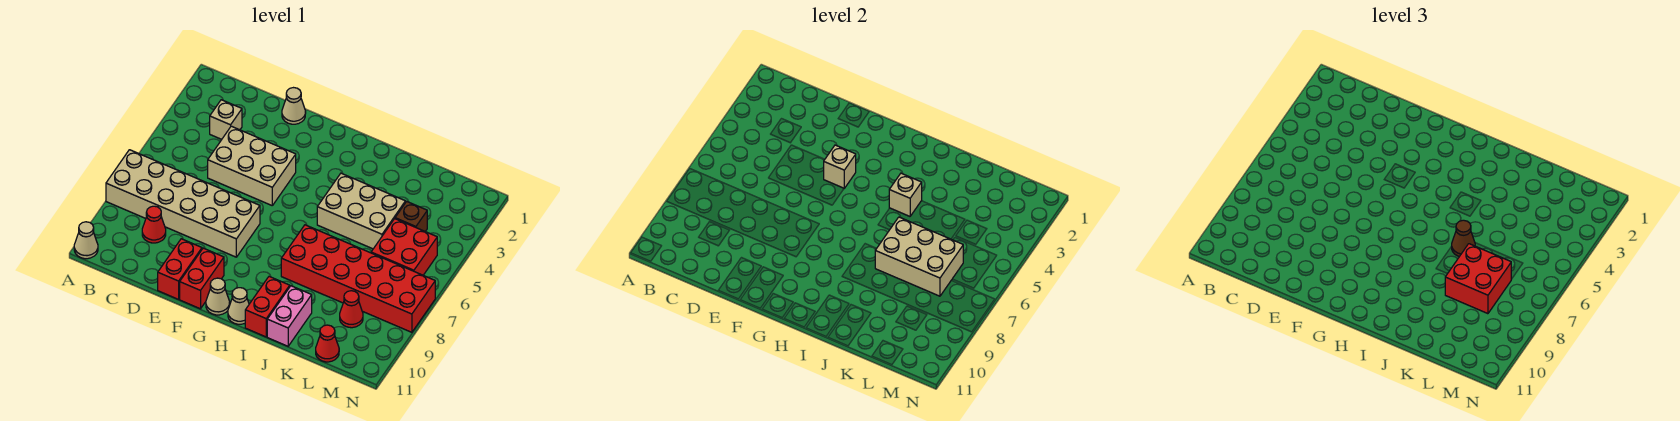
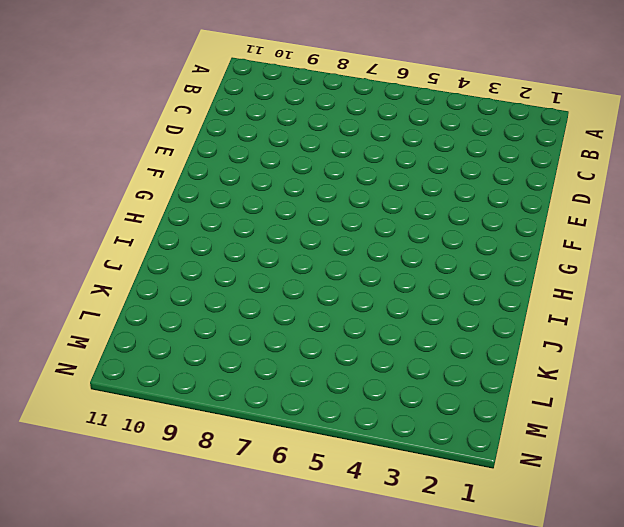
none -> tan 2x6 brick [106,150,260,257]
none -> tan 1x1 cone [74,222,98,259]
none -> tan 1x1 brick [210,100,242,139]

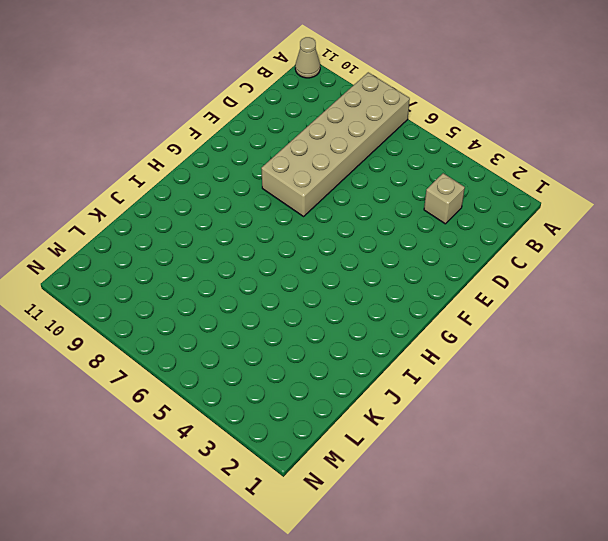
none -> red 1x1 cone [142,206,166,243]
none -> tan 2x3 brick [208,126,296,205]
none -> tan 1x1 cone [282,88,306,124]

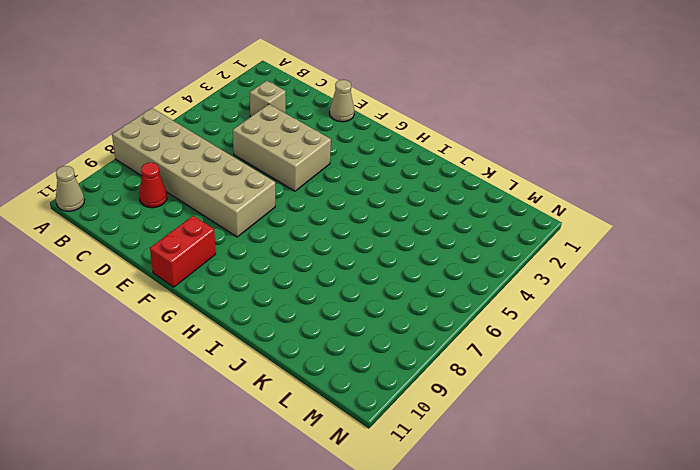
none -> red 1x2 brick [158,239,202,299]
none -> tan 1x1 cone [206,278,230,315]
none -> tan 1x1 cone [228,288,249,324]

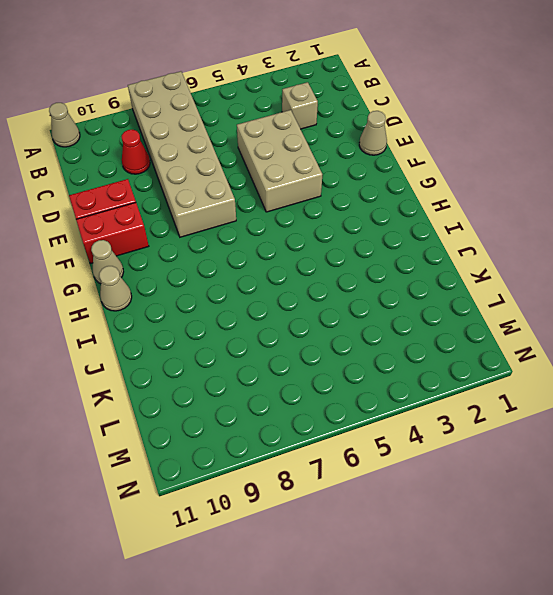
none -> tan 2x3 brick [317,173,405,249]
none -> red 2x6 brick [281,225,435,332]
none -> red 1x2 brick [245,277,290,337]

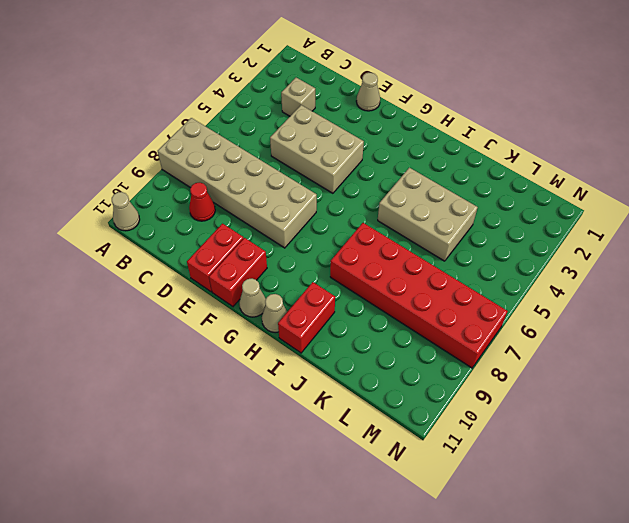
none -> pink 1x2 brick [267,286,312,346]
none -> brown 1x1 brick [395,201,427,231]
none -> red 2x2 brick [371,219,437,275]

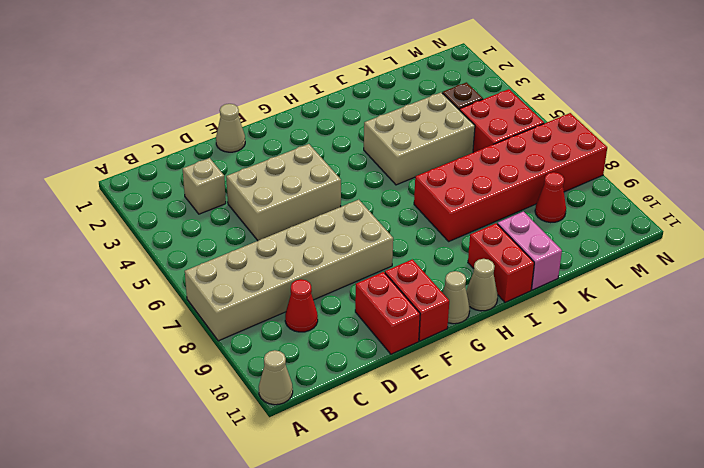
none -> red 1x1 cone [316,325,339,362]
none -> tan 1x1 brick [824,145,856,188]
none -> tan 1x1 brick [889,173,922,216]

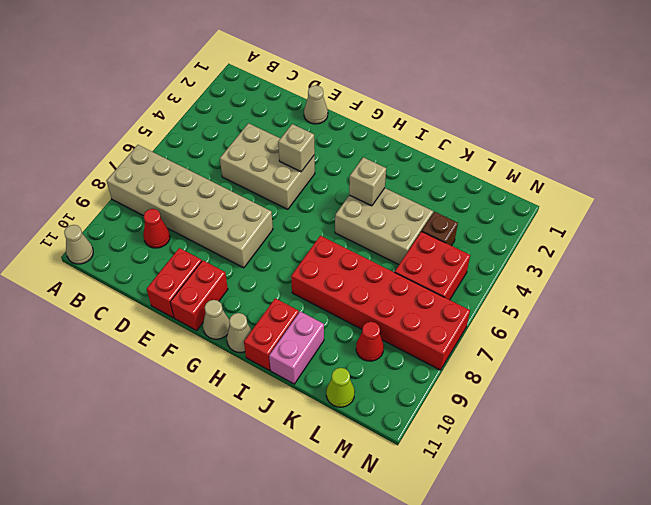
lime 1x1 cone [326,368,355,407] -> red 1x1 cone [316,325,339,362]
none -> tan 1x1 brick [210,100,242,139]
none -> tan 2x3 brick [875,217,963,296]
none -> brown 1x1 cone [1452,220,1475,256]

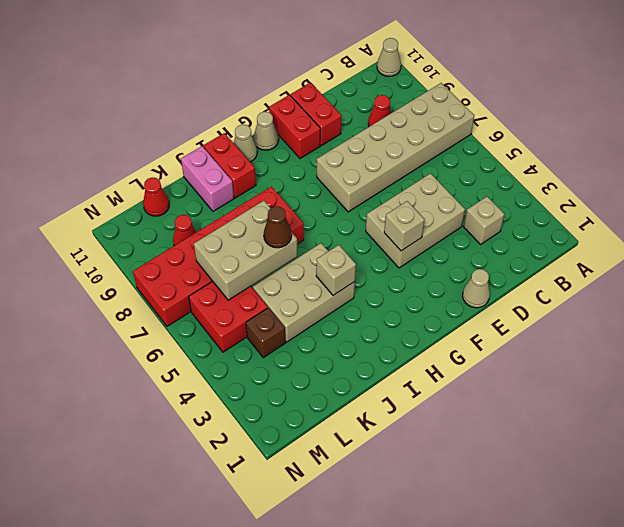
none -> red 2x2 brick [1445,244,1511,314]

